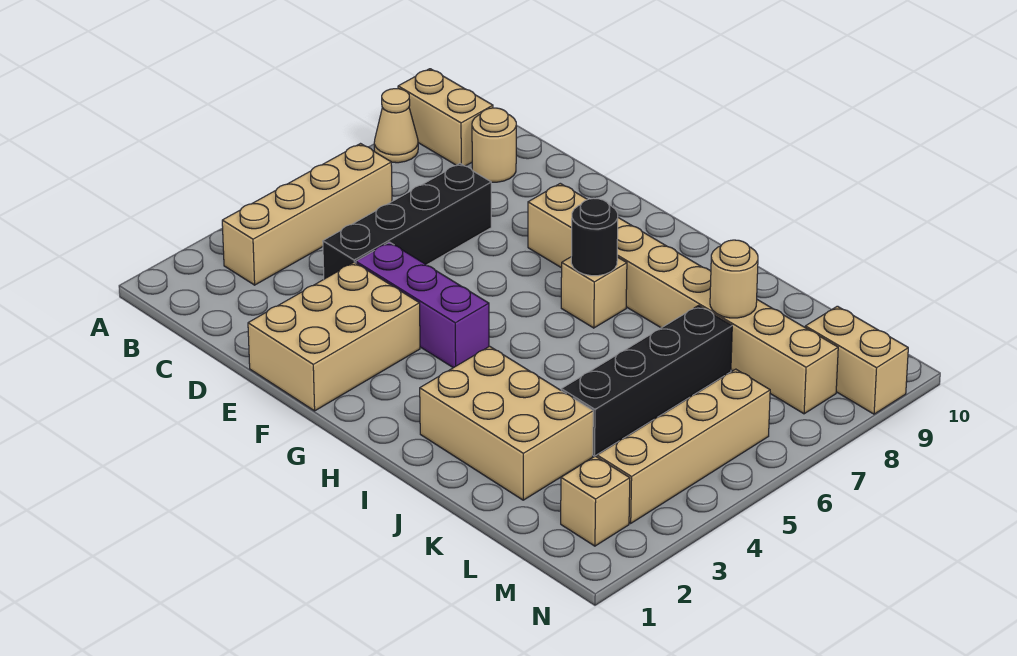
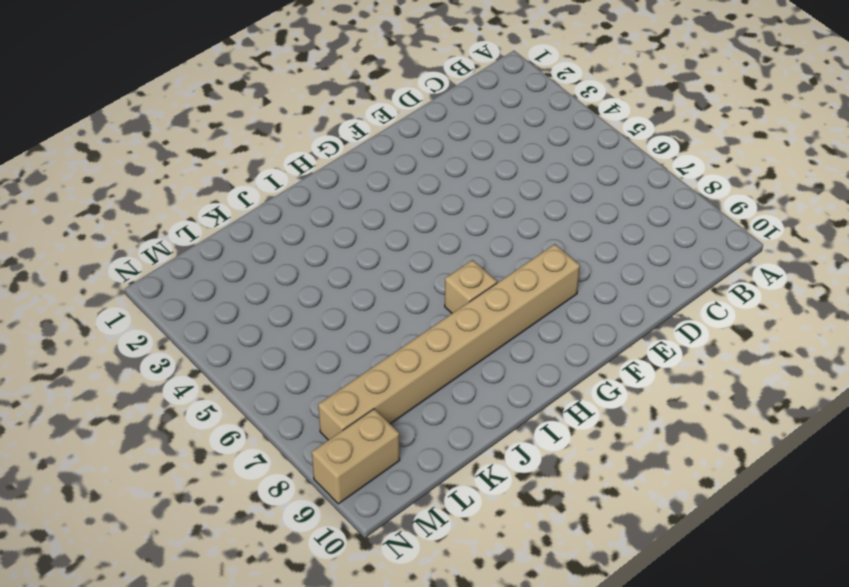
none -> tan 1x1 cone [374,89,418,163]
none -> tan 1x2 brick [398,69,493,166]
none -> tan 1x4 brick [222,144,392,285]

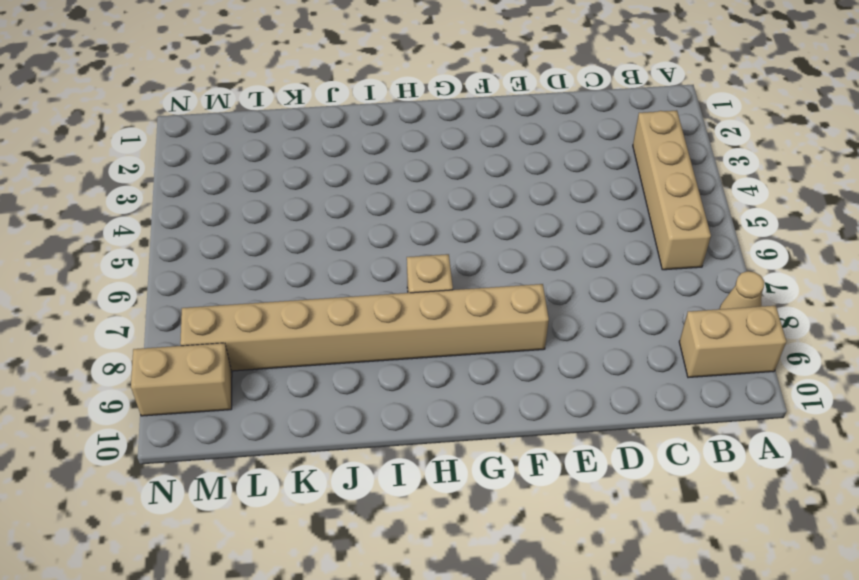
none -> tan 1x1 round brick [472,108,516,182]
none -> black 1x4 brick [323,163,491,279]
none -> tan 2x3 brick [248,262,420,411]

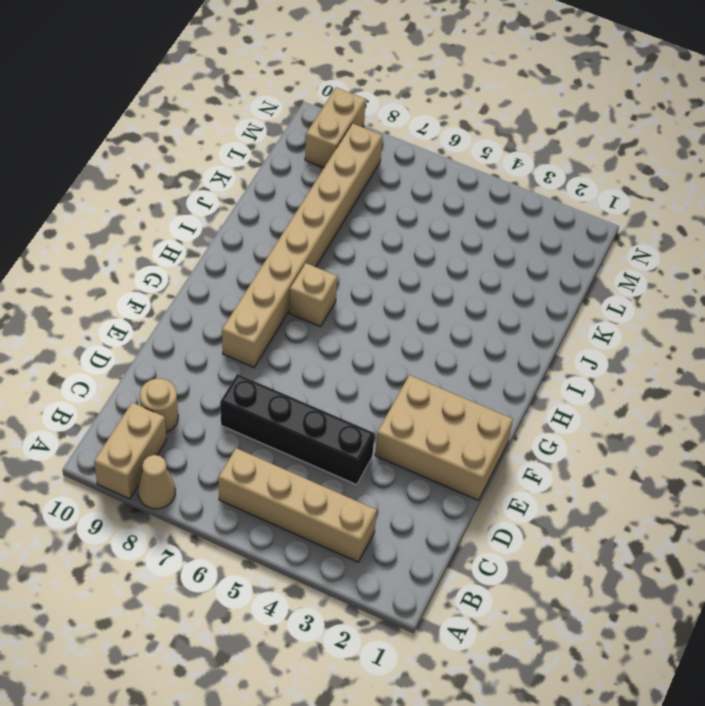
none -> purple 1x3 brick [356,242,489,368]
none -> tan 2x3 brick [420,346,593,500]
none -> black 1x4 brick [561,306,732,456]

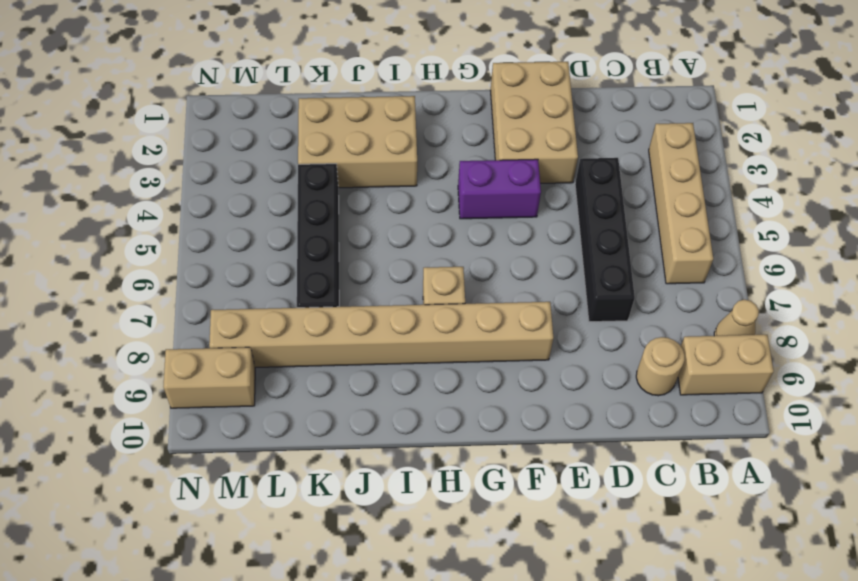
purple 1x2 brick [458,159,541,219] -> purple 1x3 brick [356,242,489,368]
none -> tan 1x1 brick [561,456,630,546]
none -> tan 1x4 brick [597,369,770,523]
none -> black 1x1 round brick [571,198,618,276]

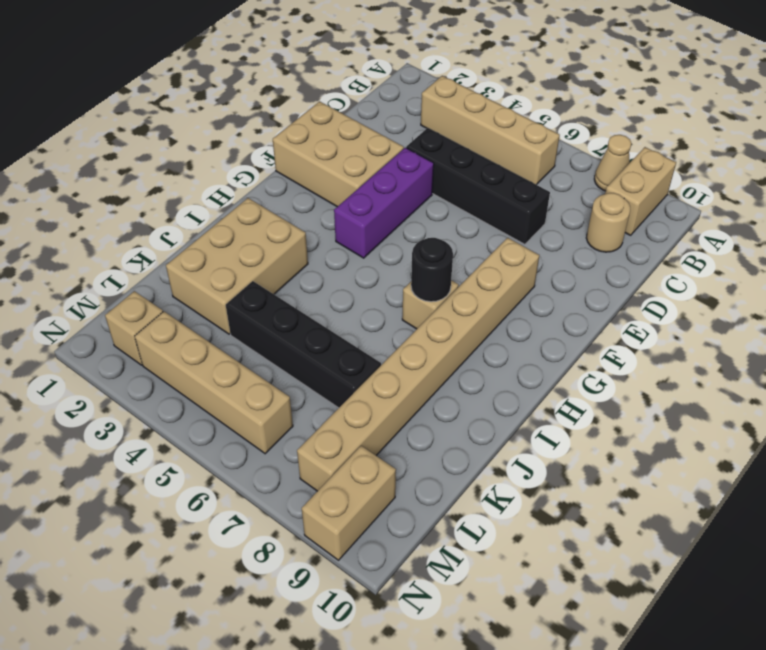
none -> tan 1x1 round brick [710,240,758,318]

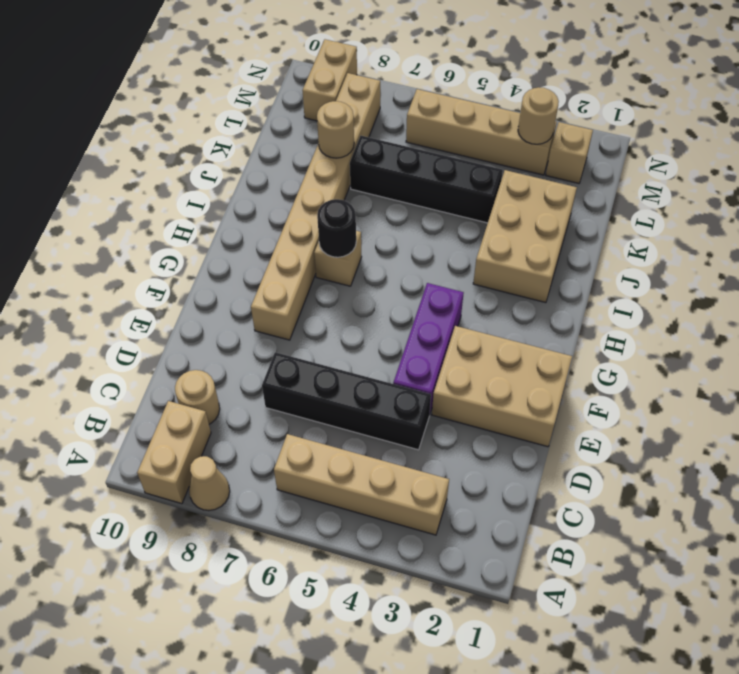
tan 1x1 round brick [518,87,559,144] -> none

